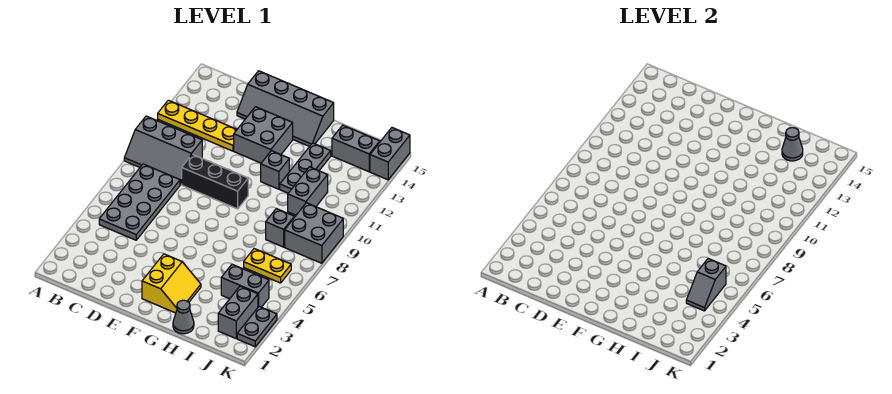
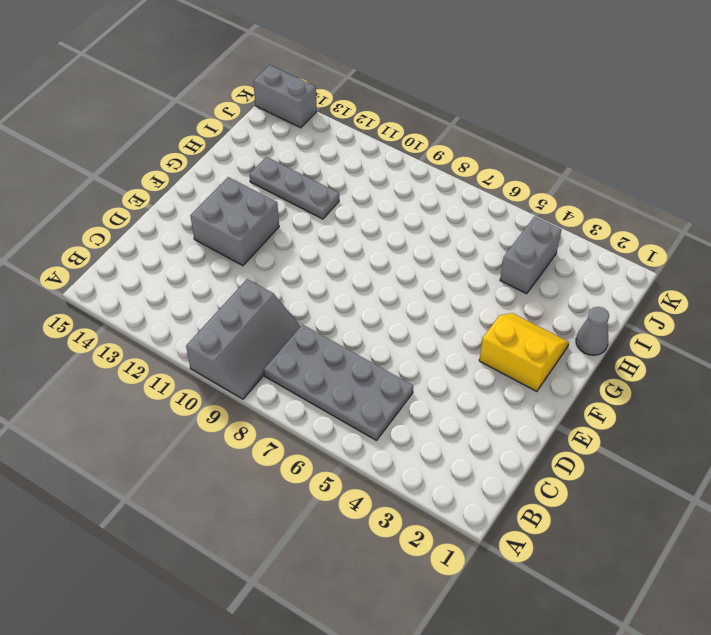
none -> yellow 1x4 plate [158,100,237,151]
none -> black 1x3 brick [182,154,248,209]
none -> grey 2x4 slope [237,71,334,147]

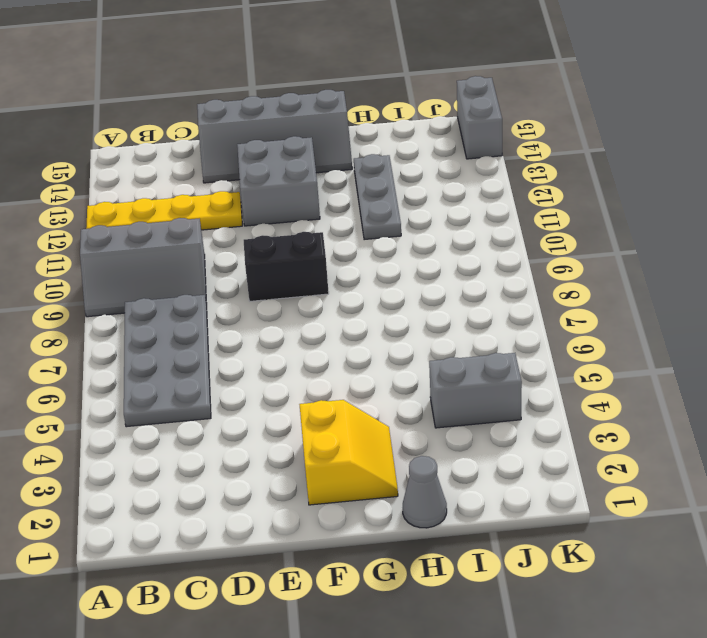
black 1x2 brick [244,232,329,301] -> black 1x3 brick [182,154,248,209]
none -> grey 1x1 brick [261,151,289,189]
none -> yellow 1x2 plate [244,249,291,283]
none -> grey 1x1 brick [266,209,294,247]

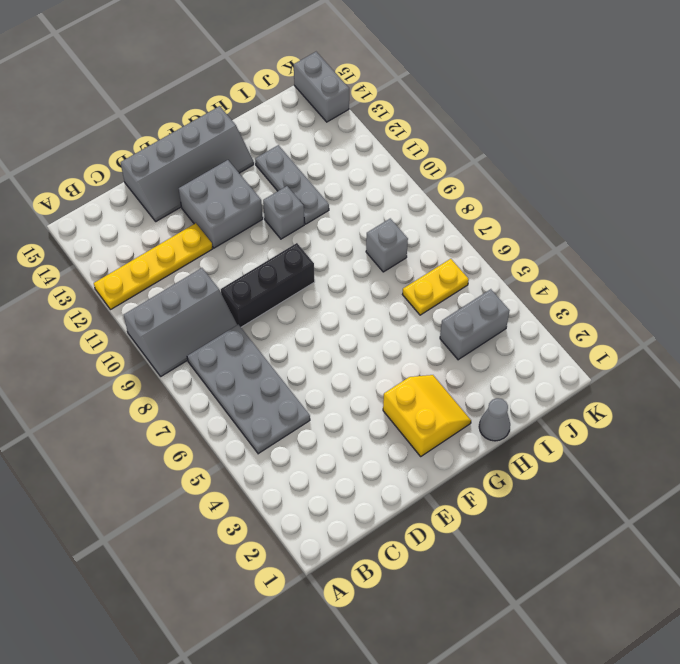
none -> grey 1x2 brick [288,167,328,215]
none -> grey 1x2 brick [332,125,380,172]
none -> grey 1x2 brick [218,286,258,338]

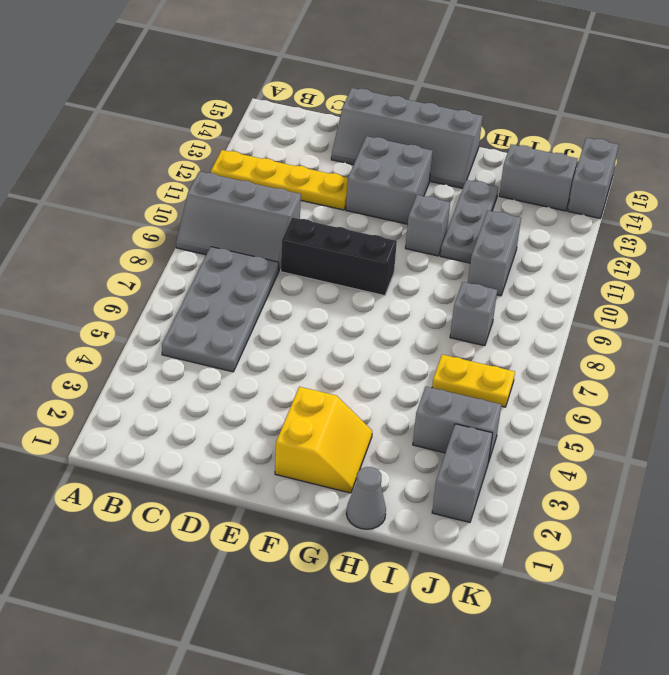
none -> grey 2x2 brick [285,203,343,263]
none -> grey 1x2 plate [237,307,277,347]
none -> grey 1x1 cone [782,128,803,161]

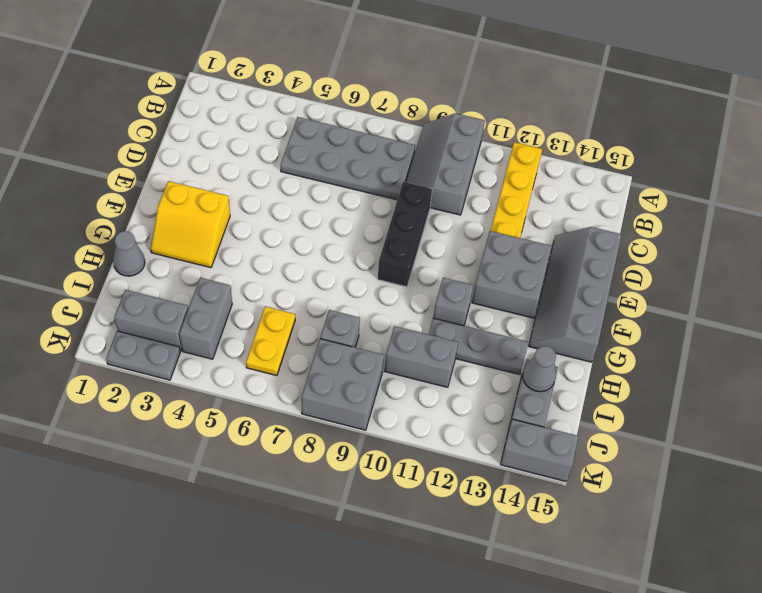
none -> grey 1x2 slope [686,259,726,311]

